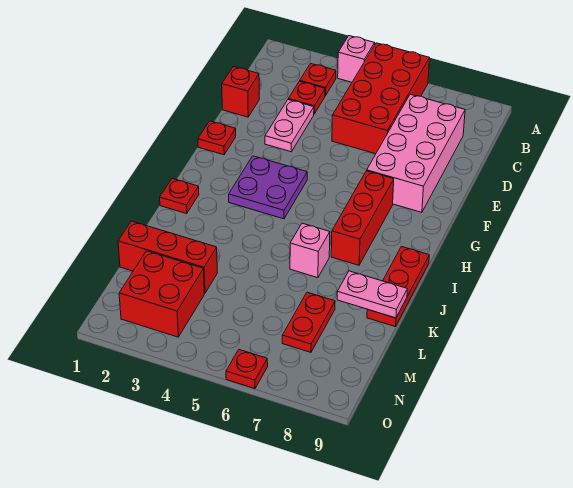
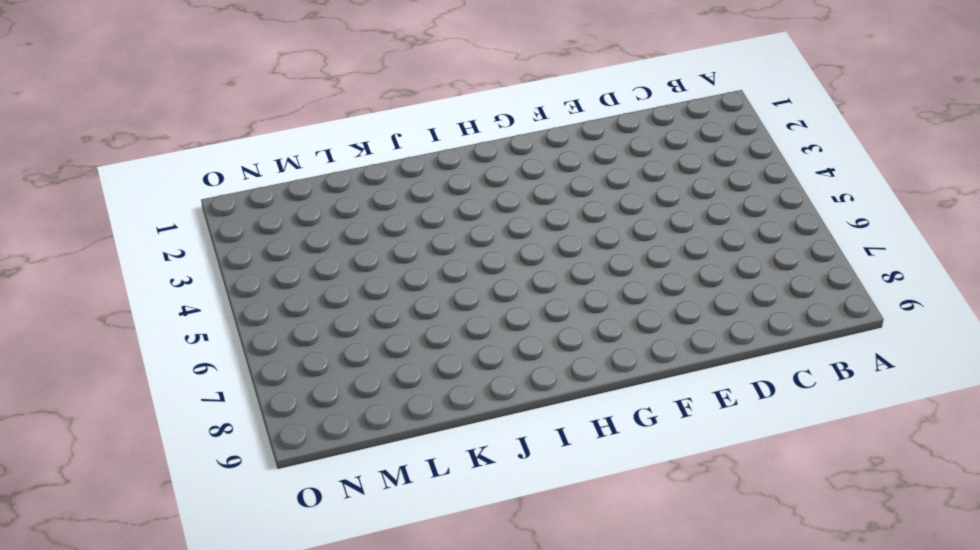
none -> pink 1x1 brick [338,36,375,82]
none -> red 2x4 brick [332,43,429,154]
none -> red 1x1 plate [300,63,336,96]

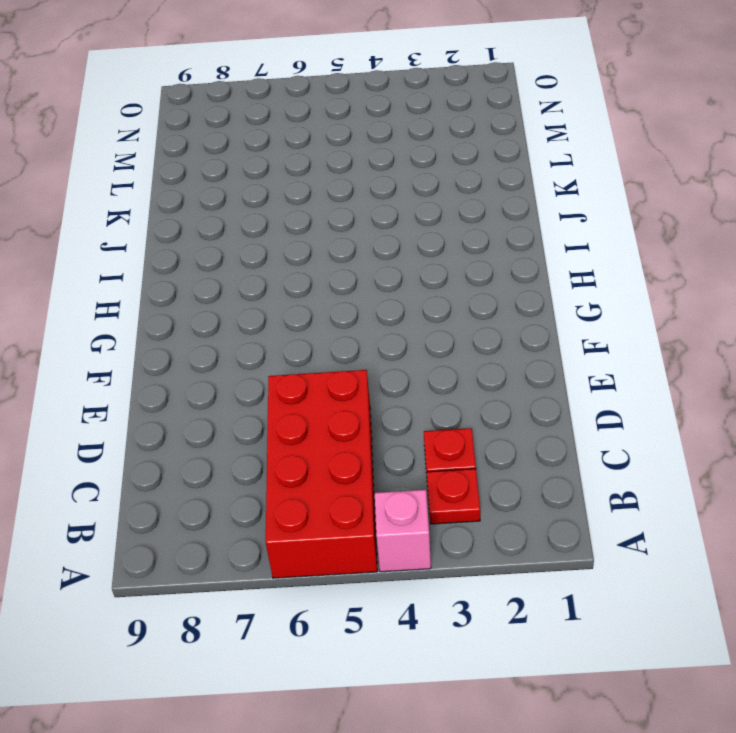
none -> pink 2x4 brick [367,94,465,212]
none -> red 1x1 brick [222,66,259,117]
none -> pink 1x2 plate [265,100,314,152]

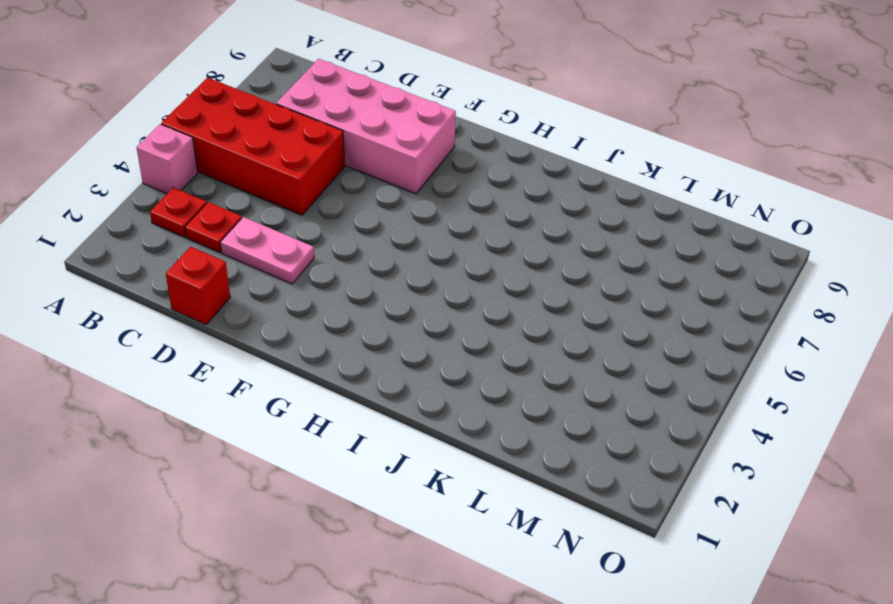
none -> red 1x1 plate [198,121,236,155]
none -> purple 2x2 plate [229,156,307,219]
none -> red 1x3 brick [331,171,394,265]

